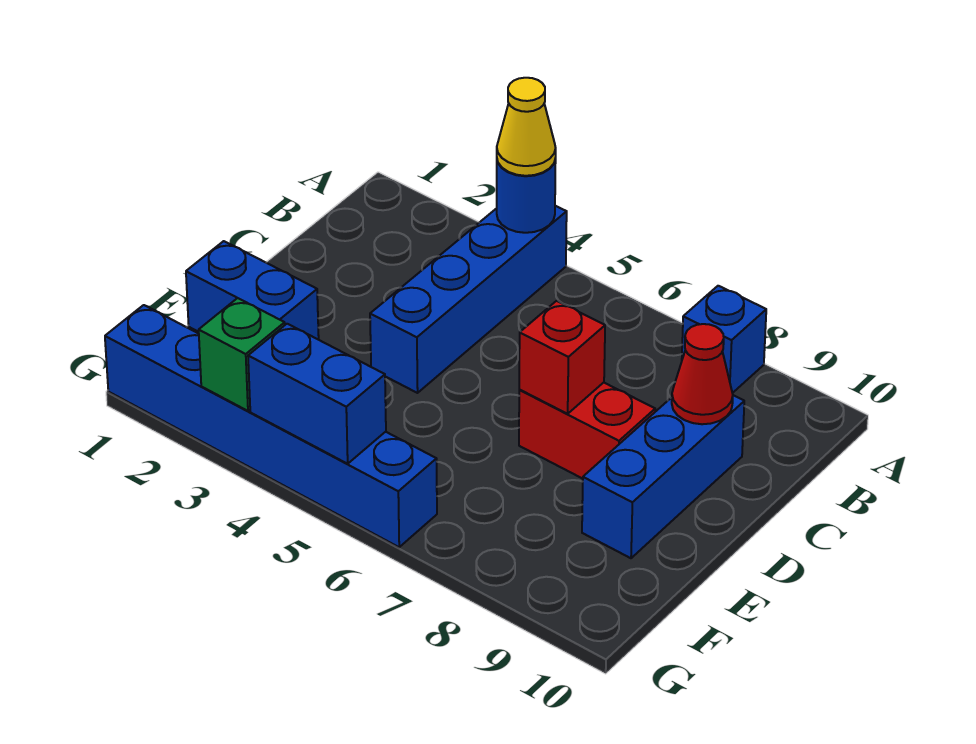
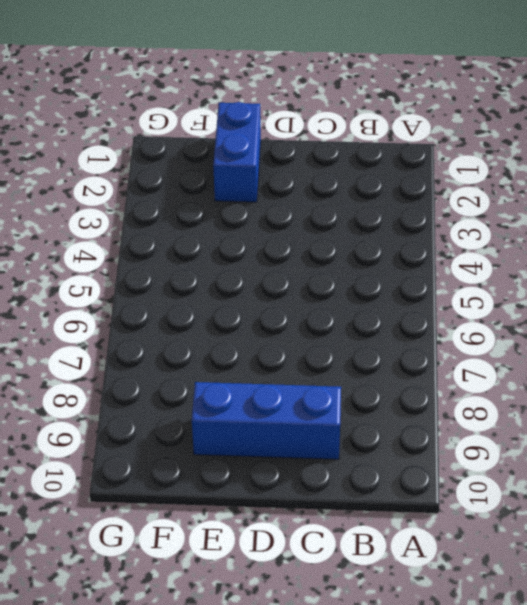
none -> blue 1x4 brick [370,206,567,393]
none -> blue 1x1 brick [682,286,766,393]
none -> red 1x2 brick [519,383,655,479]

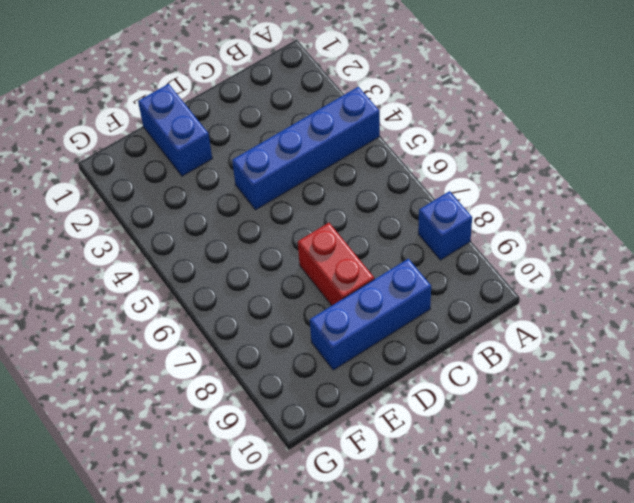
none -> blue 1x6 brick [105,305,437,547]
none -> blue 1x1 round brick [497,159,556,233]
none -> red 1x1 cone [672,324,733,424]

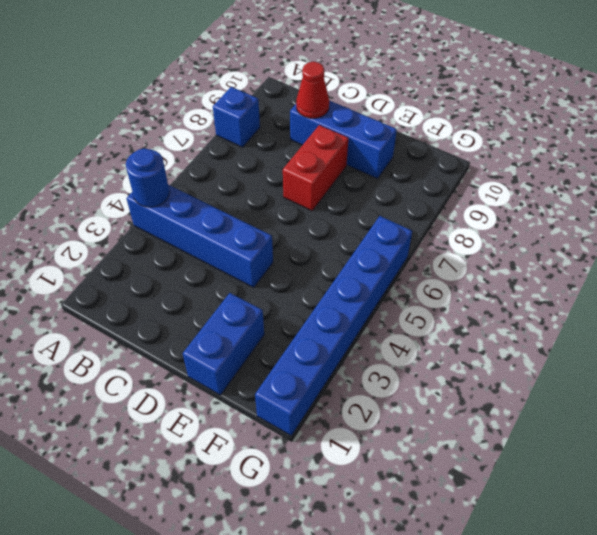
none -> red 1x1 brick [519,301,605,414]
none -> green 1x1 brick [199,298,285,411]
none -> blue 1x2 brick [248,324,386,464]

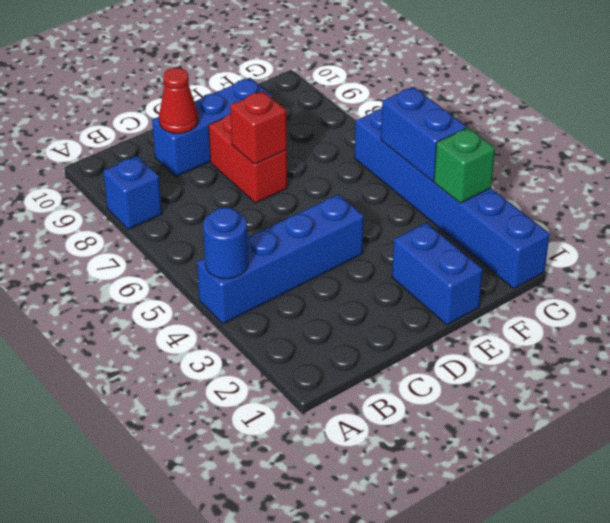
none -> yellow 1x1 cone [497,78,556,176]

